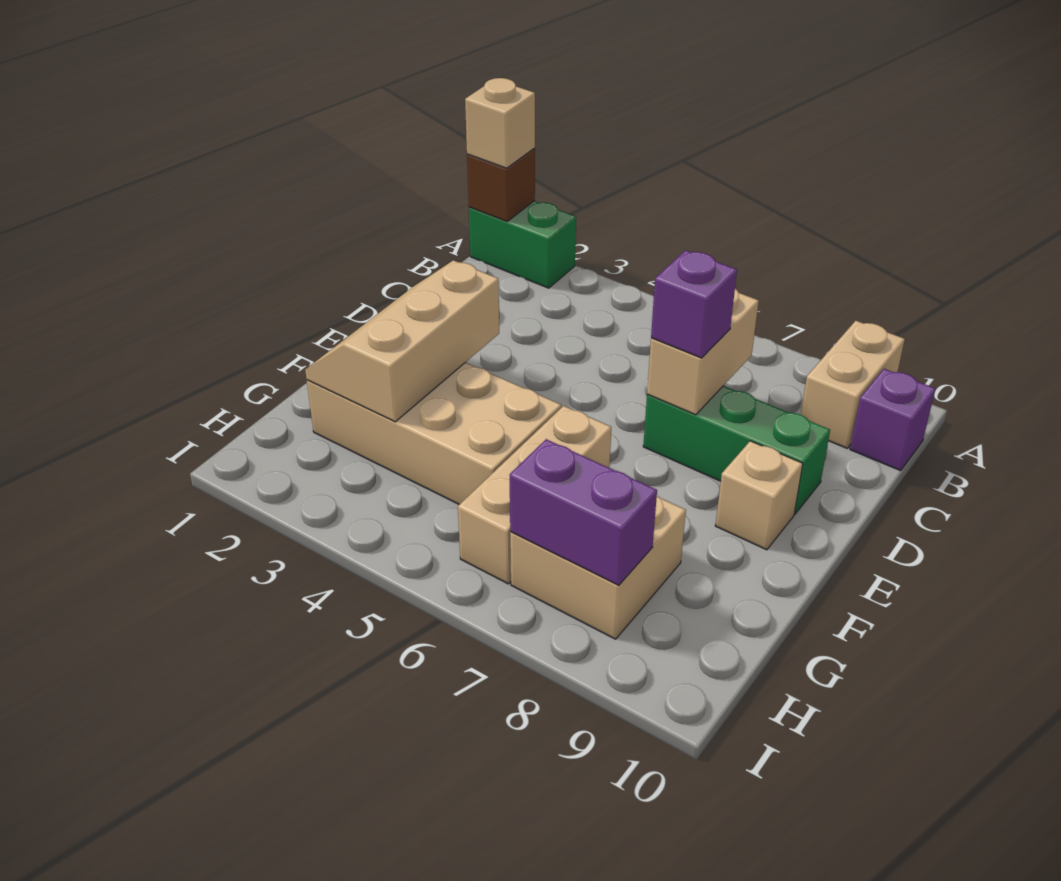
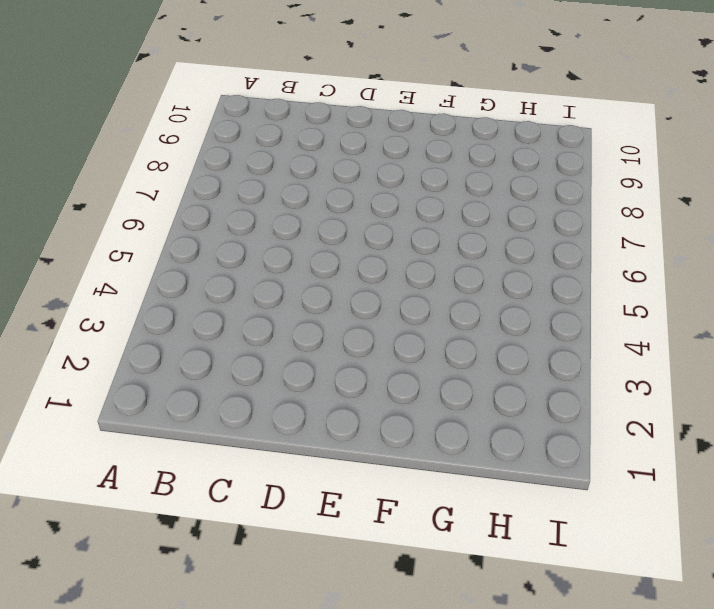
none -> green 1x2 brick [469,201,576,288]
none -> tan 1x2 brick [801,321,905,448]
none -> purple 1x1 brick [850,369,935,471]

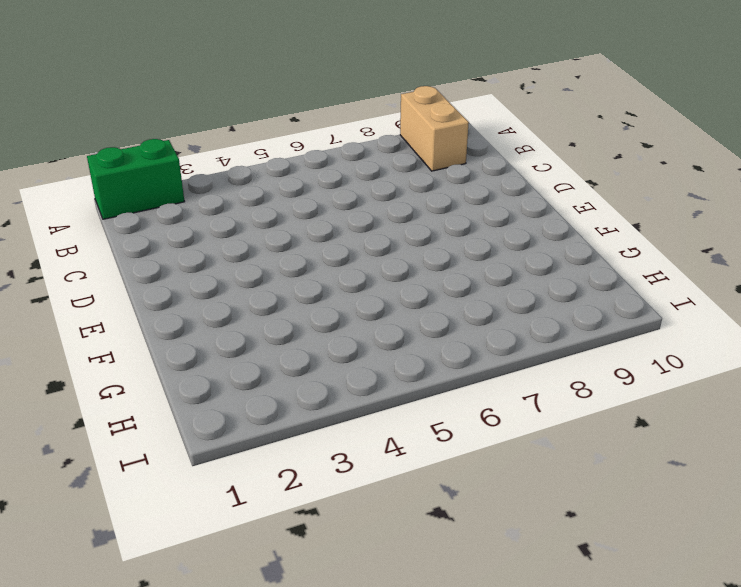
none -> purple 1x1 brick [850,369,935,471]
none -> green 1x3 brick [643,386,830,514]
none -> tan 1x1 brick [715,441,803,550]

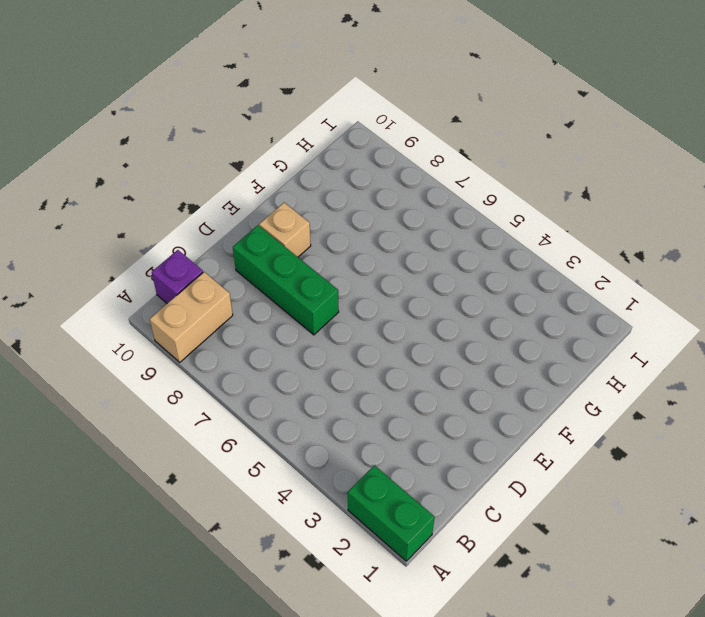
none -> tan 2x4 brick [307,362,561,504]
none -> tan 1x3 brick [458,406,611,584]
none -> tan 2x2 brick [510,496,686,639]

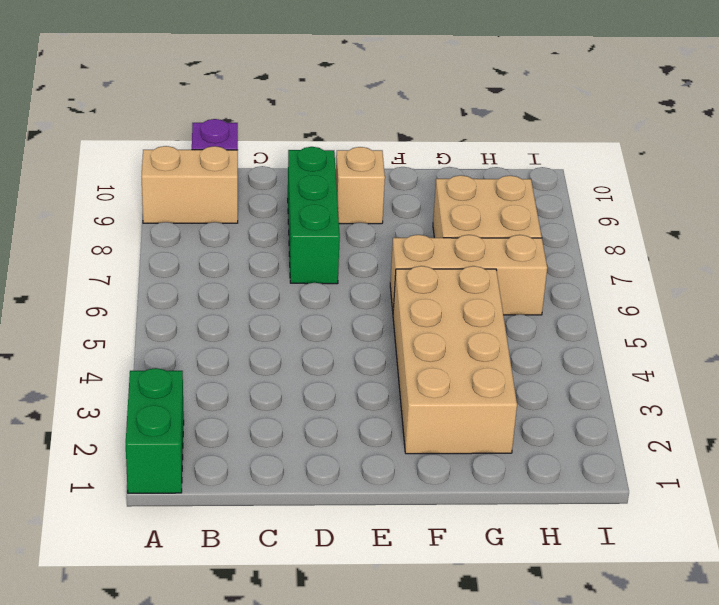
none -> brown 1x1 brick [467,148,535,221]
none -> tan 1x2 brick [647,289,759,415]
none -> tan 2x3 slope [305,260,499,422]

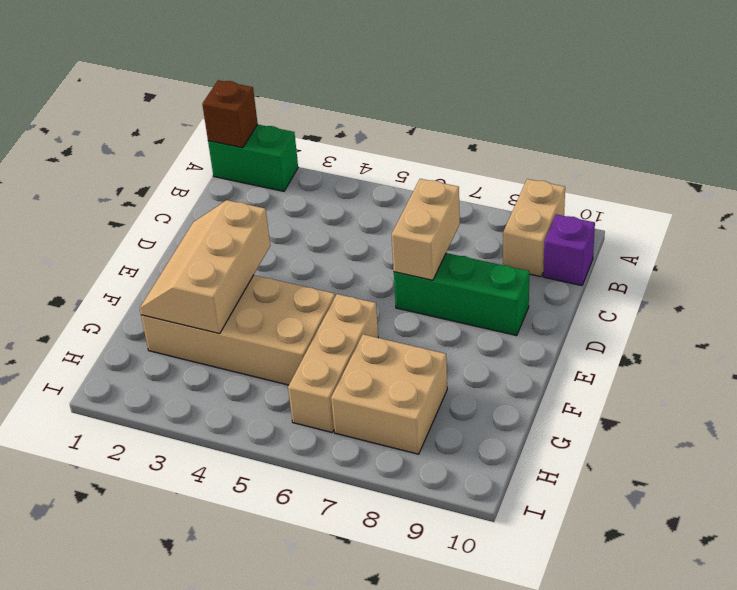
none -> tan 1x1 brick [715,441,803,550]
none -> purple 1x2 brick [510,439,657,585]
none -> tan 1x1 brick [465,78,535,168]

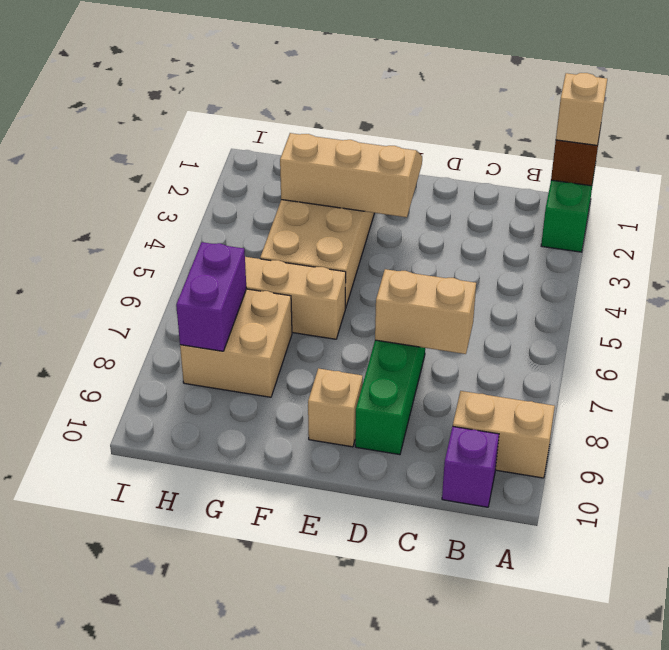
none -> purple 1x1 brick [651,250,737,358]

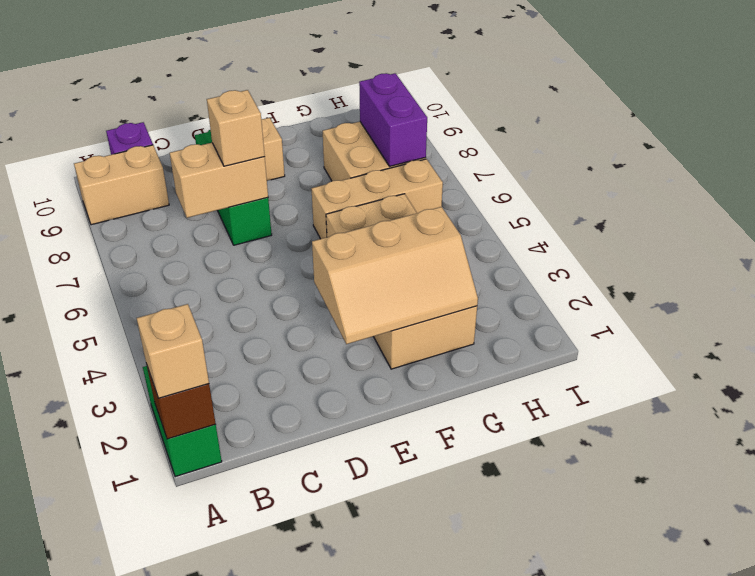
tan 1x1 brick [207,90,265,166] -> purple 1x1 brick [651,250,737,358]

